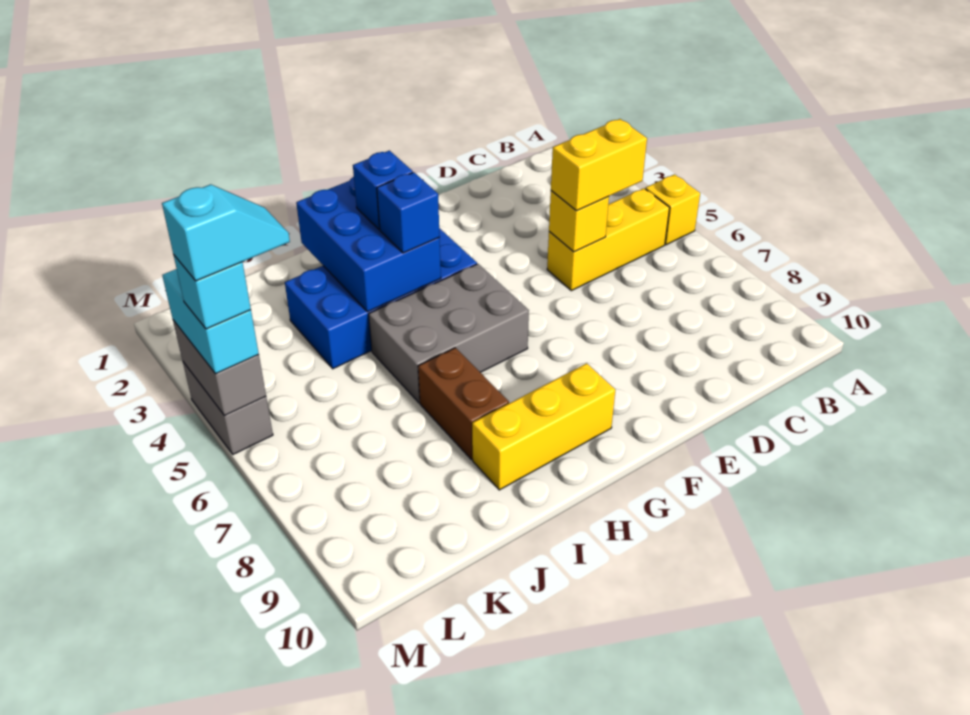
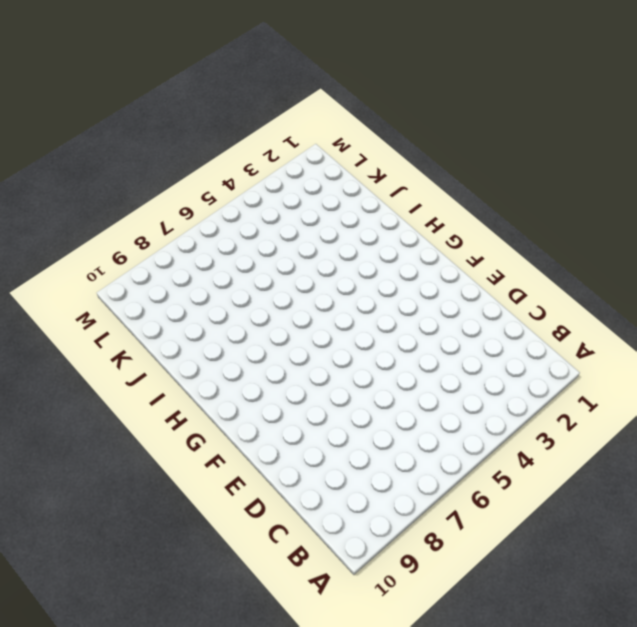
none -> yellow 1x1 brick [645,174,700,245]
none -> yellow 1x3 brick [547,188,669,291]
none -> blue 2x4 brick [285,228,477,369]

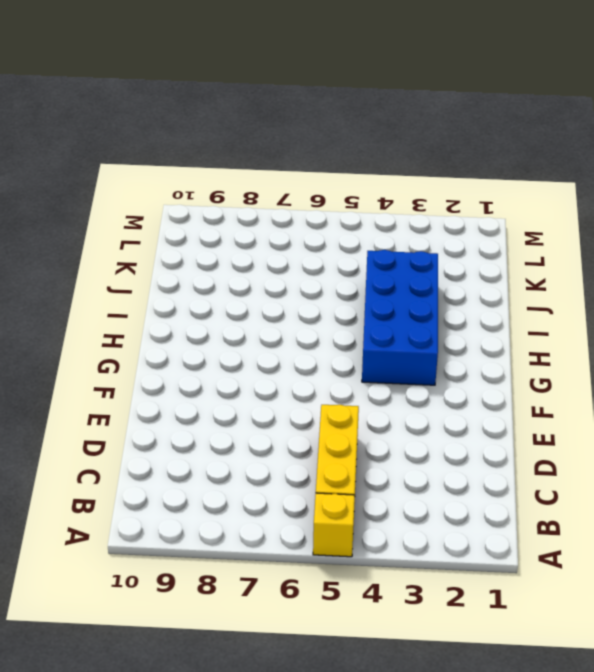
none -> grey 2x3 brick [369,264,529,403]
none -> yellow 1x3 brick [472,363,615,490]
none -> brown 1x2 brick [418,348,509,460]

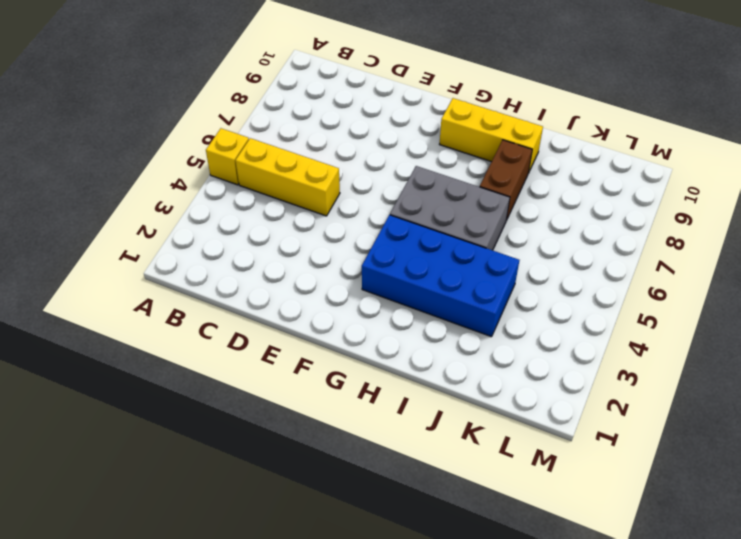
none -> grey 1x2 brick [183,362,273,454]
none -> yellow 1x1 brick [549,191,609,252]
none -> blue 2x3 brick [296,177,441,312]

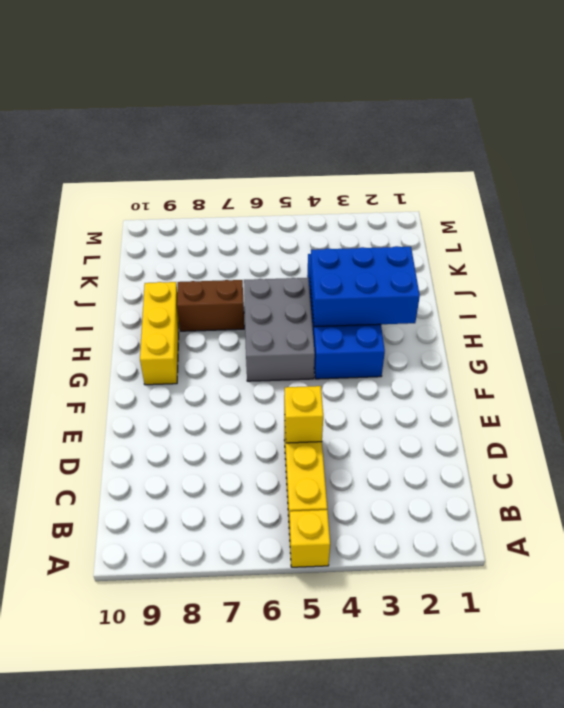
none -> grey 1x2 brick [183,362,273,454]
none -> grey 1x2 brick [173,320,266,416]
none -> yellow 1x2 brick [551,119,647,211]

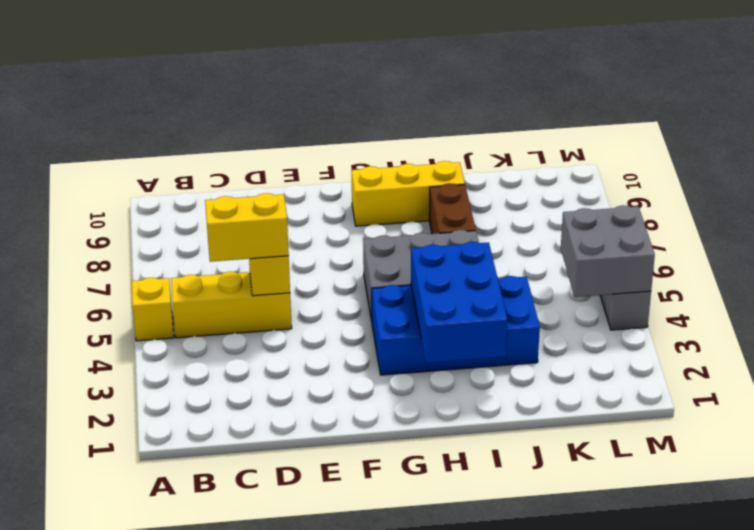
grey 2x2 brick [561,205,655,297] -> grey 1x2 brick [173,320,266,416]
none -> blue 1x1 brick [353,151,413,229]
none -> blue 1x1 brick [377,172,440,253]
none -> cyan 1x2 brick [162,269,259,374]

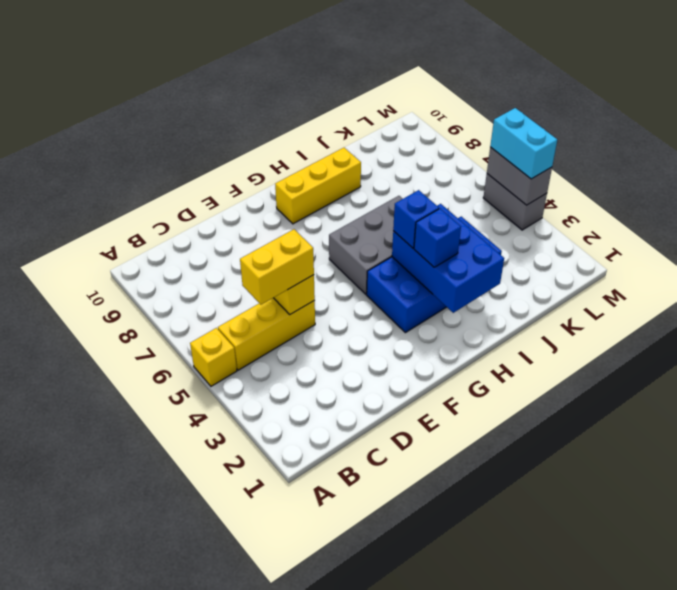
none -> brown 1x2 brick [418,348,509,460]
none -> cyan 1x1 brick [174,256,251,329]
none -> cyan 1x2 slope [162,184,290,281]

